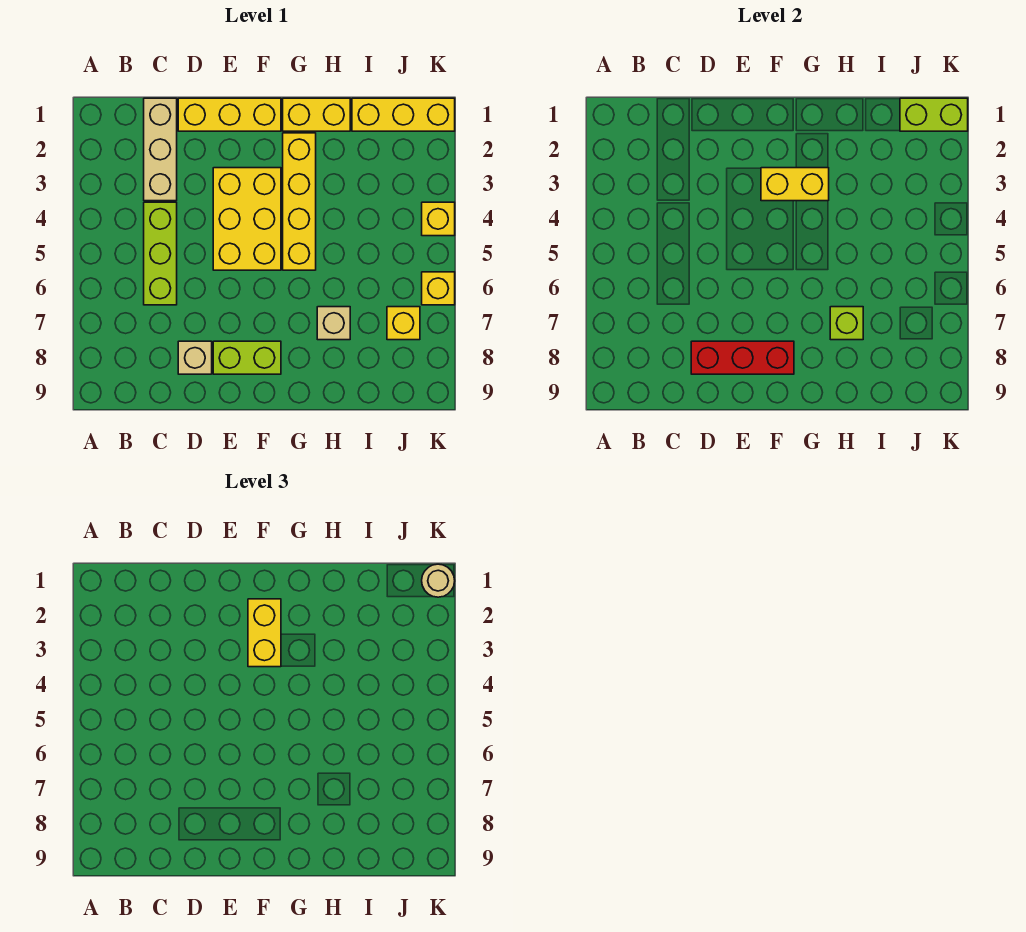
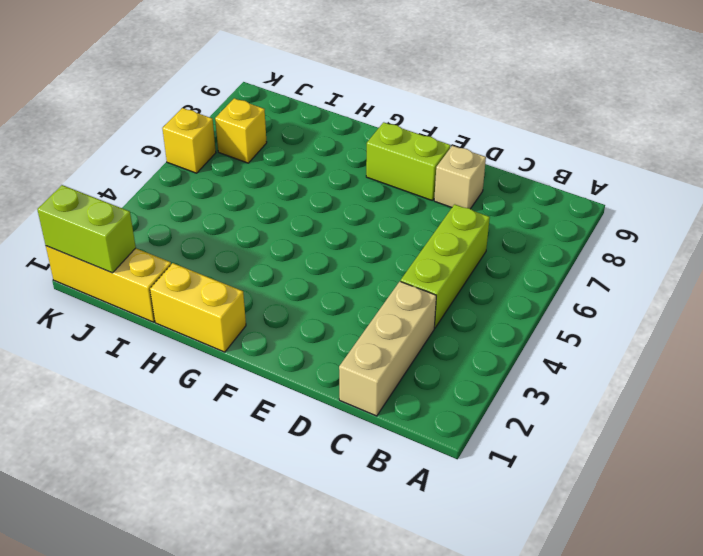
none -> yellow 1x3 brick [178,98,281,131]
none -> yellow 2x3 brick [213,168,281,270]
none -> yellow 1x4 brick [283,133,316,270]

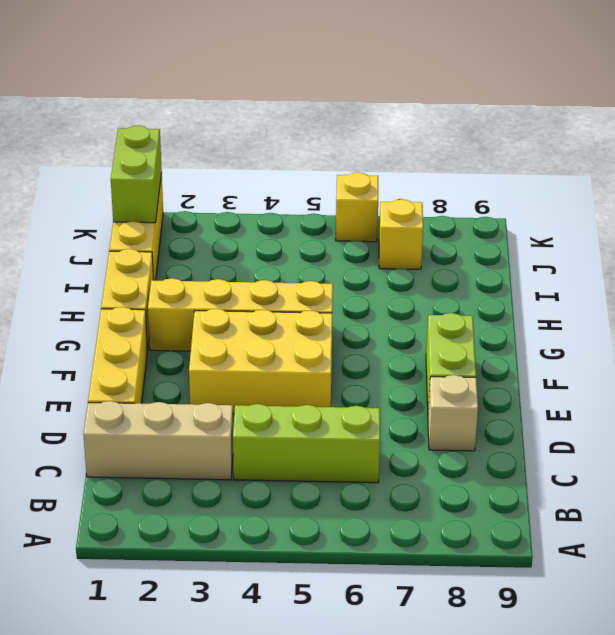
none -> tan 1x1 brick [317,307,350,340]
none -> yellow 1x1 brick [422,202,455,236]
none -> red 1x3 brick [691,341,794,374]

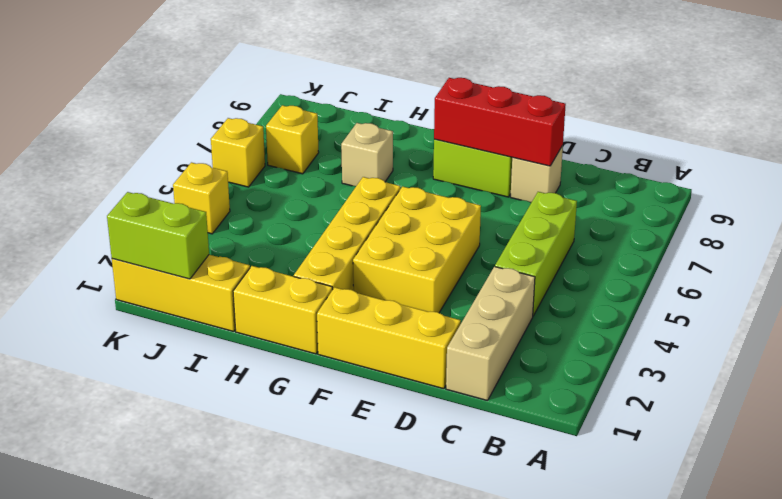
none -> yellow 1x2 brick [761,168,829,201]
none -> lime 1x1 brick [830,307,863,340]
none -> yellow 1x2 brick [248,599,281,667]

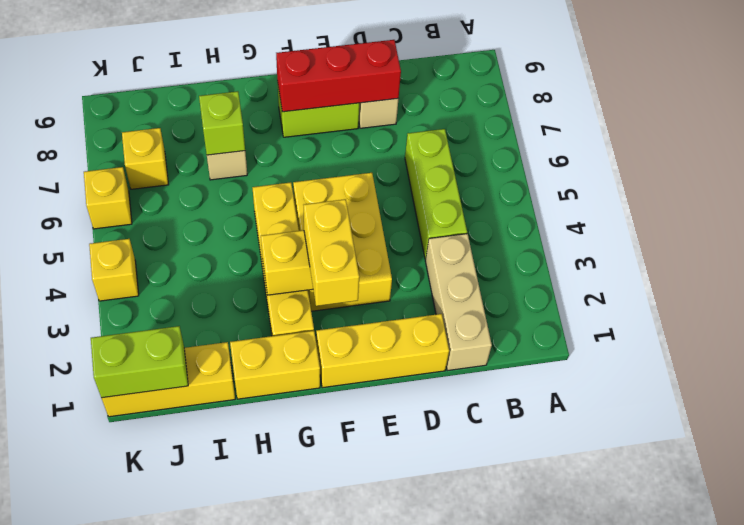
none -> tan 1x1 round brick [422,564,455,597]

